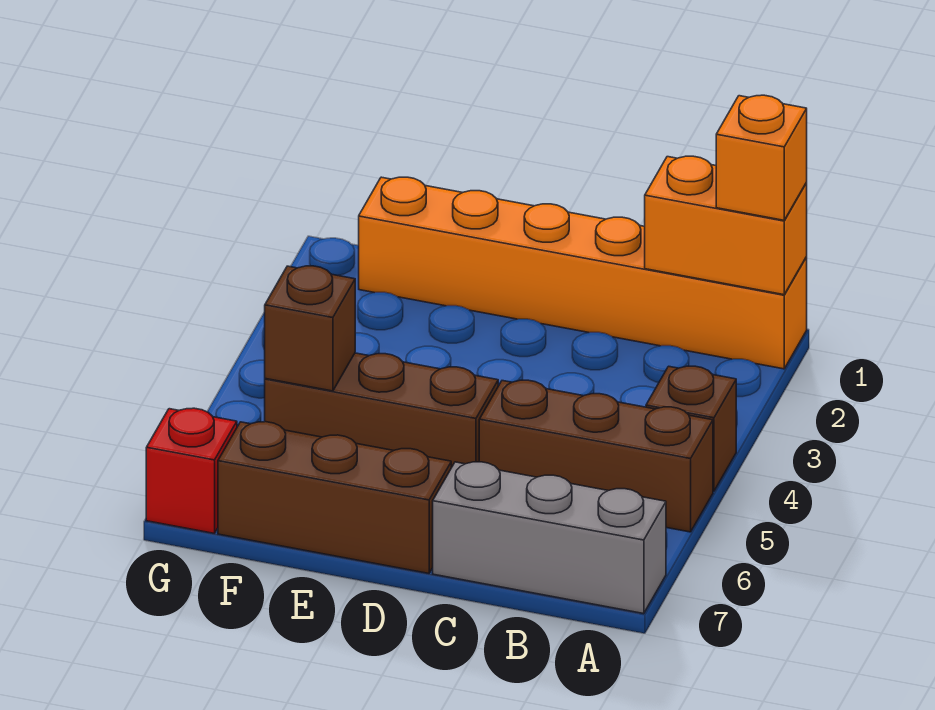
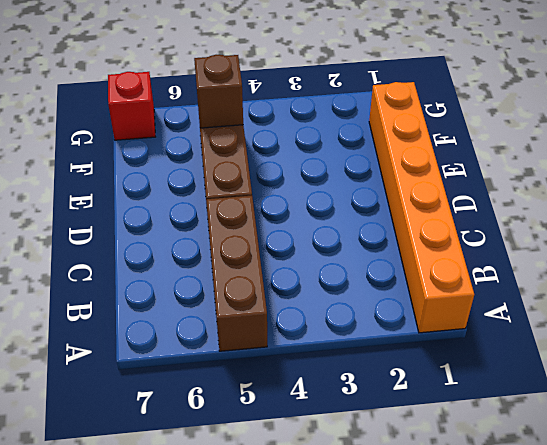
none -> brown 1x1 brick [646,366,736,491]
none -> grey 1x3 brick [433,462,666,614]

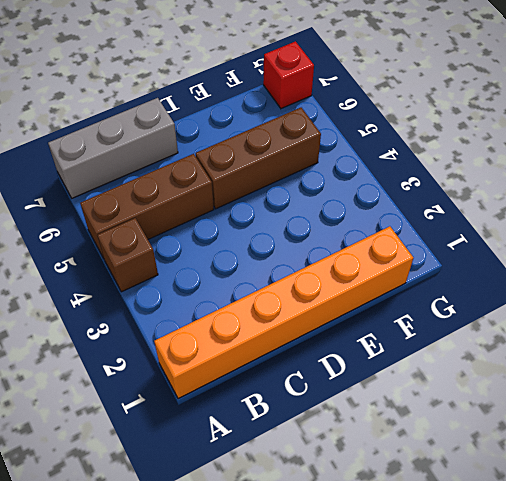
none -> brown 1x3 brick [218,422,451,573]
none -> orange 1x2 brick [645,156,807,295]

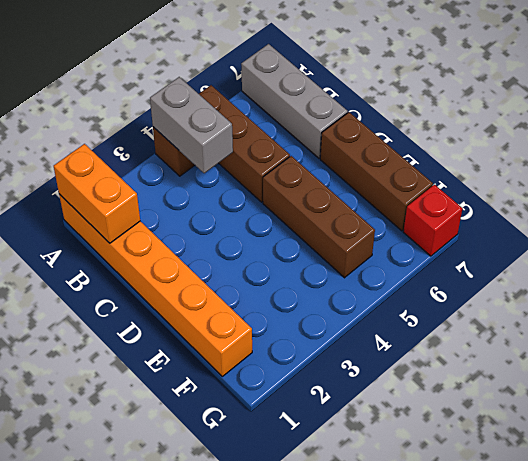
grey 1x2 brick [150,77,233,173] -> none
none -> brown 1x1 brick [265,266,355,391]
none -> orange 1x1 brick [716,95,807,220]

